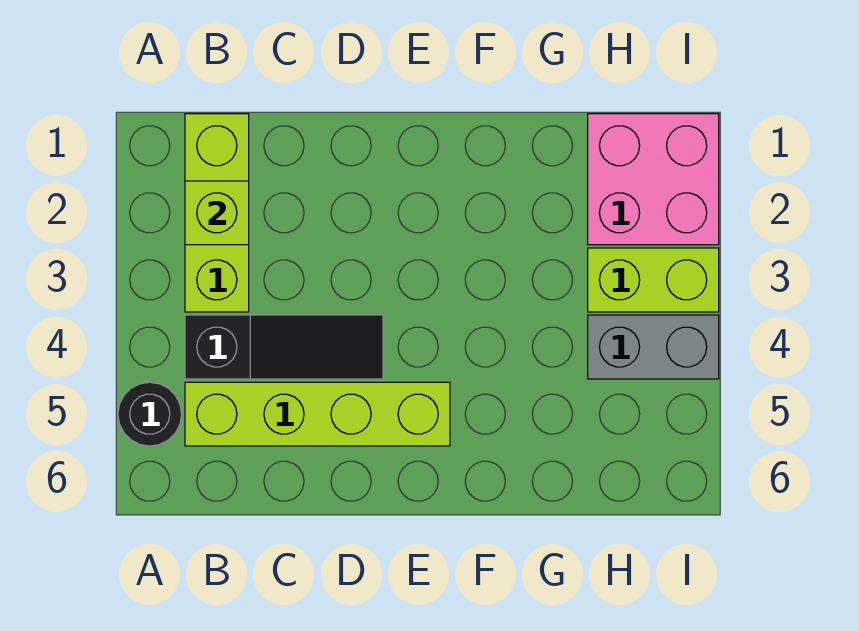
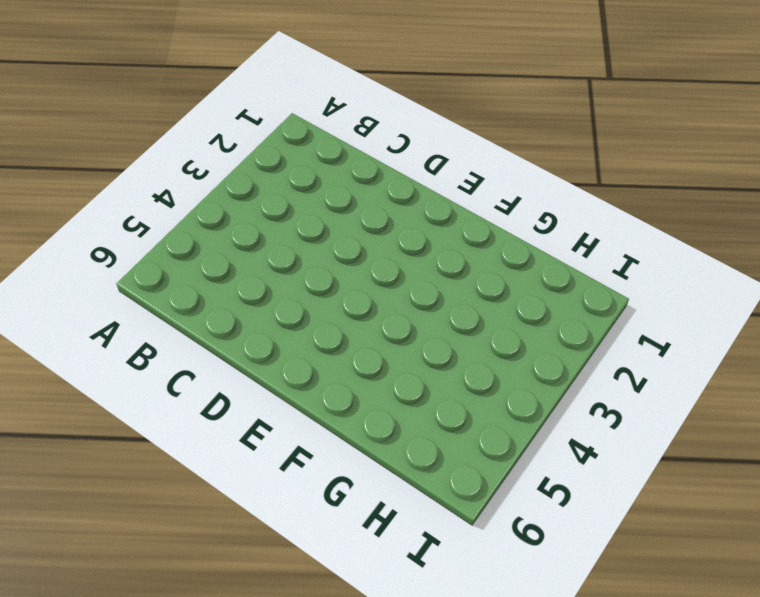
none -> black 1x1 round brick [118,382,182,446]
none -> lime 1x3 brick [185,114,249,312]

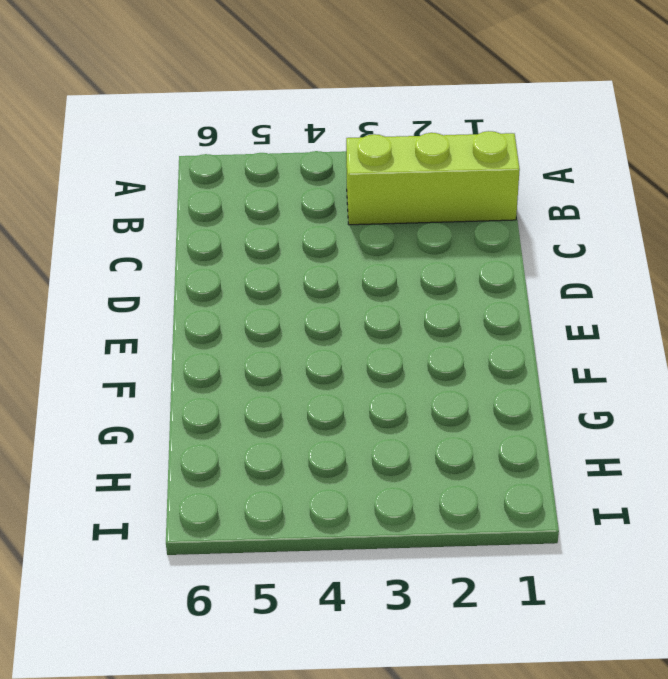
none -> black 1x1 round brick [118,382,182,446]
none -> black 1x3 slope [185,315,383,379]

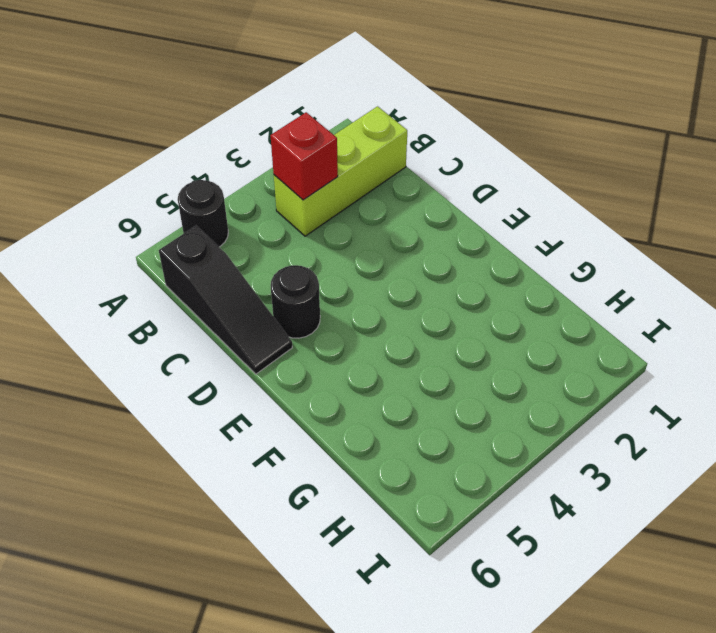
red 1x1 brick [270,112,338,200] -> none
black 1x3 slope [159,226,292,374] -> black 1x3 slope moved to [185,315,383,379]
black 1x1 round brick [271,265,320,338] -> lime 1x4 brick [185,382,450,446]
none -> pink 2x2 brick [588,114,719,245]
none -> lime 1x2 brick [588,248,719,312]

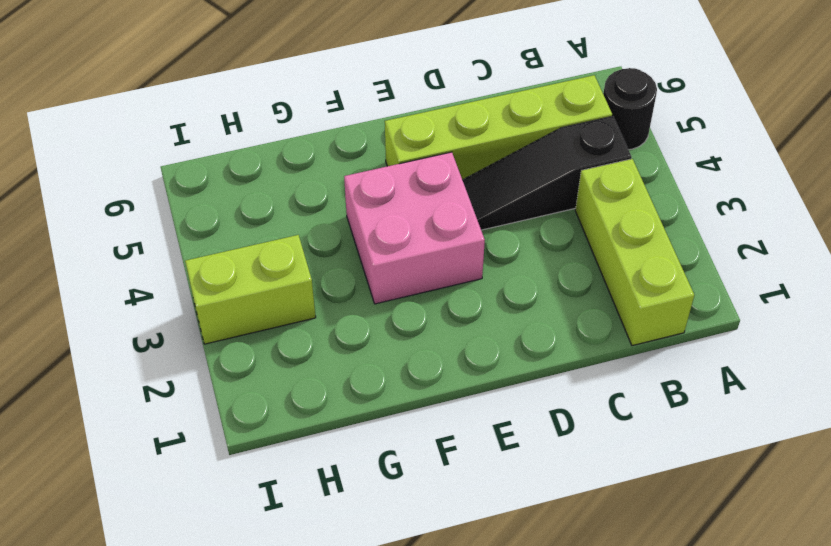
pink 2x2 brick [344,152,485,304] -> pink 2x2 brick moved to [588,114,719,245]
none -> grey 1x2 brick [588,315,719,379]
none -> lime 1x1 brick [185,181,249,245]

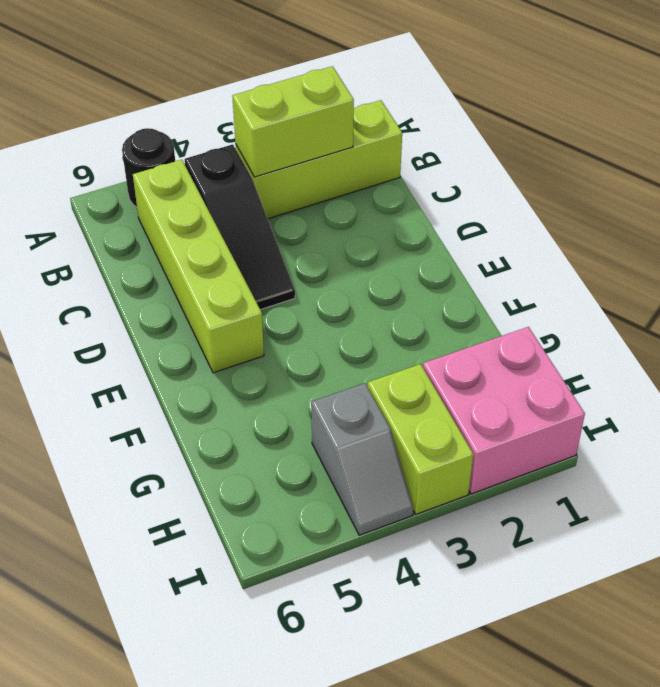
lime 1x2 brick [232,66,354,177] -> lime 1x1 brick [185,181,249,245]
grey 1x2 slope [311,383,413,535] -> grey 1x2 brick [588,315,719,379]

